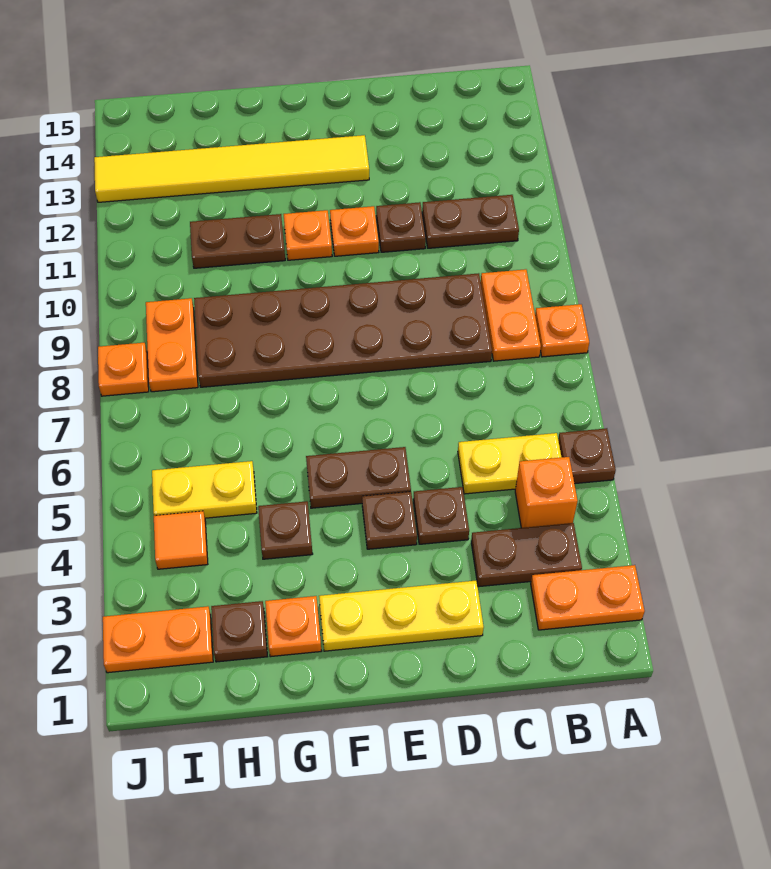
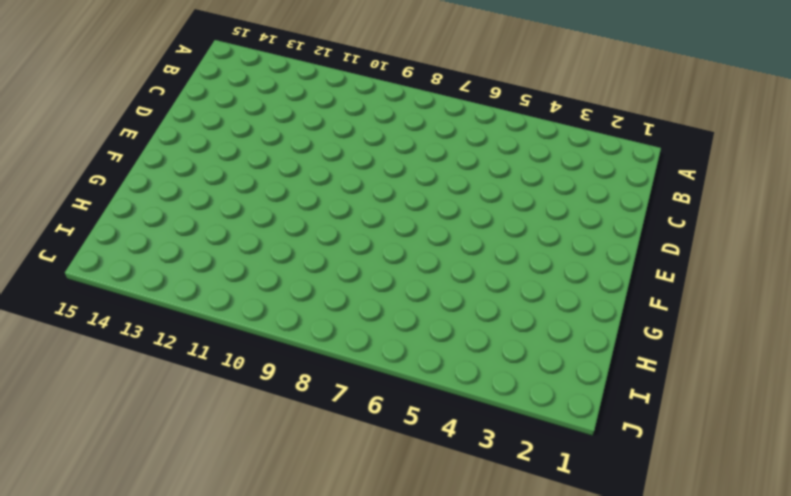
none -> orange 1x2 plate [531,565,645,630]
none -> brown 1x1 plate [558,428,616,484]
none -> orange 1x1 plate [535,304,589,357]

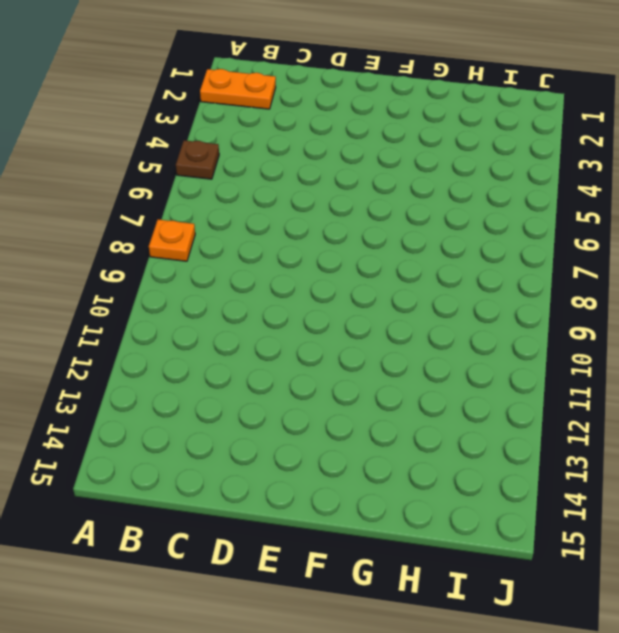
none -> brown 1x2 plate [471,523,582,587]
none -> orange 1x1 brick [515,457,578,528]
none -> yellow 1x2 plate [458,433,561,494]

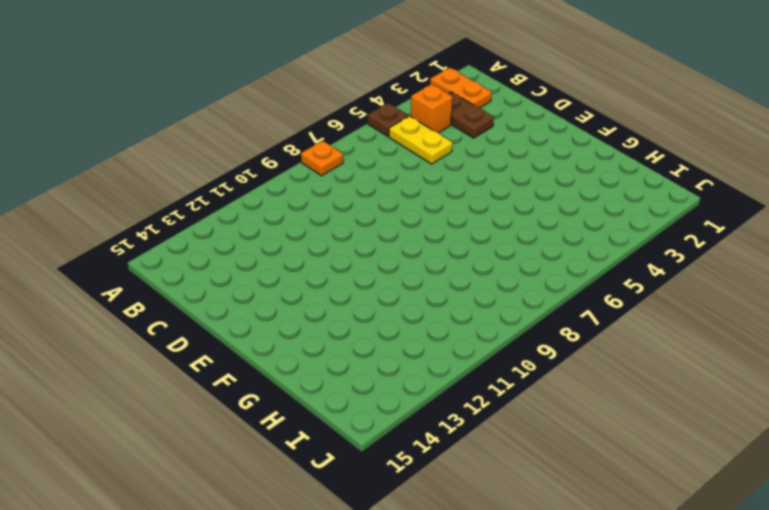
none -> orange 1x2 plate [481,269,541,361]
none -> brown 1x2 plate [422,195,519,248]
none -> brown 2x6 plate [194,273,492,387]

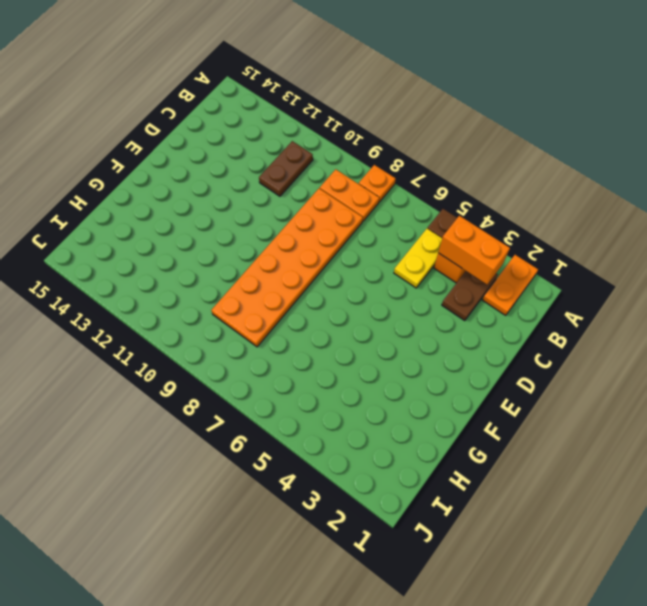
orange 1x2 brick [438,216,510,284] -> none
orange 2x6 plate [211,188,363,347] -> brown 2x6 plate [194,273,492,387]
none -> yellow 1x3 plate [319,581,484,651]
none -> brown 1x1 plate [413,487,469,544]
none -> brown 1x1 plate [376,202,426,252]

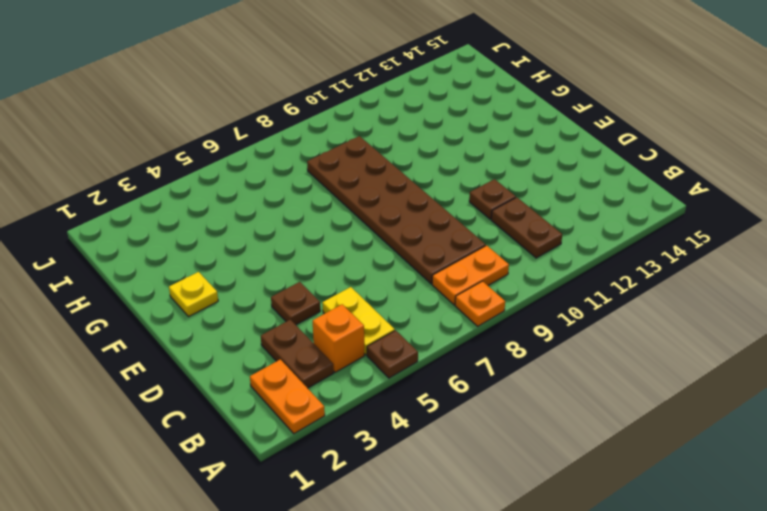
yellow 1x1 plate [169,272,218,317] -> yellow 1x3 plate [319,581,484,651]
none -> brown 1x1 plate [362,492,417,549]
none -> brown 1x2 plate [306,447,411,508]
none -> orange 1x1 plate [330,206,379,256]

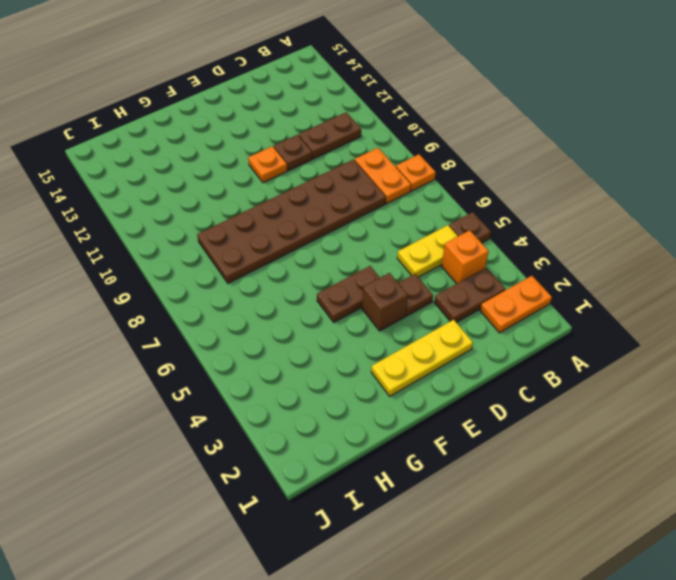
brown 1x1 brick [362,273,408,331] -> brown 1x1 plate [362,492,417,549]
none -> yellow 1x6 tile [94,135,369,202]
none -> orange 1x1 plate [283,210,332,260]
none -> orange 1x1 plate [265,596,321,657]

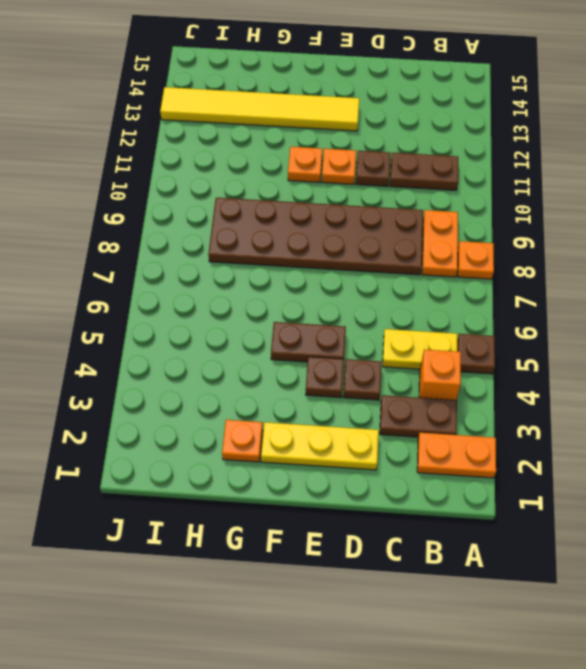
none -> brown 1x1 plate [258,501,313,559]
none -> brown 1x2 plate [190,214,285,268]
none -> brown 1x1 plate [211,601,267,662]

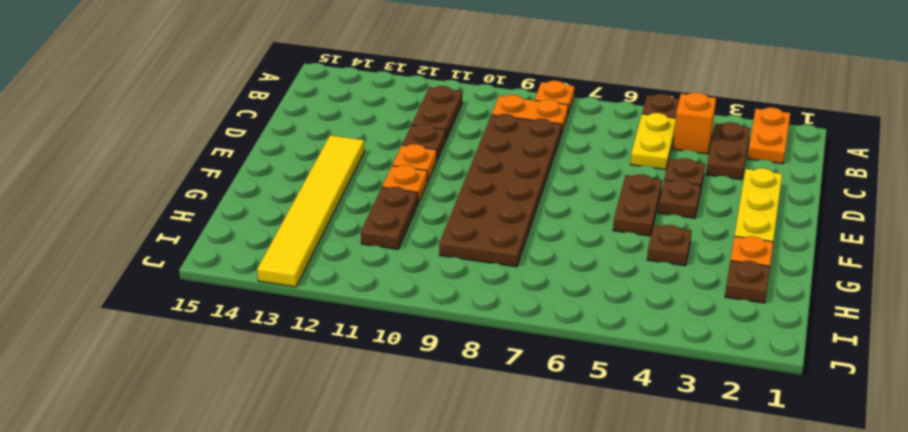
none -> yellow 1x2 plate [152,461,257,518]
none -> orange 1x2 plate [103,606,213,673]
none -> orange 1x1 tile [154,511,208,569]

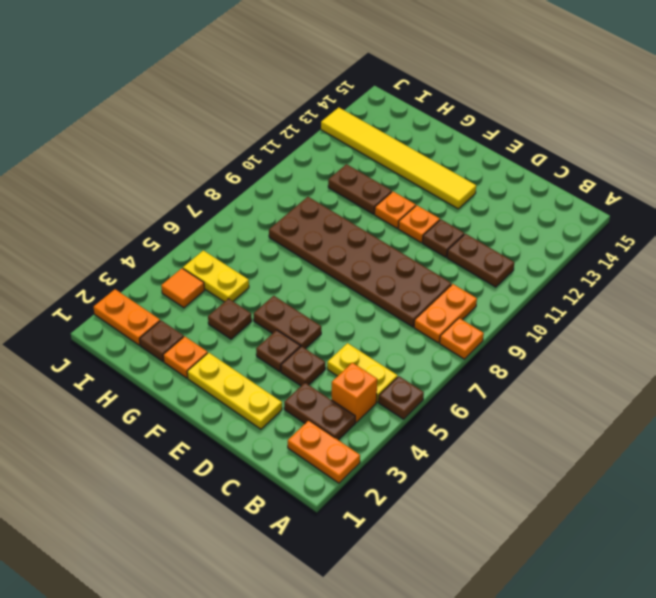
none -> orange 1x2 plate [146,298,198,392]
none -> orange 1x1 plate [98,343,149,396]

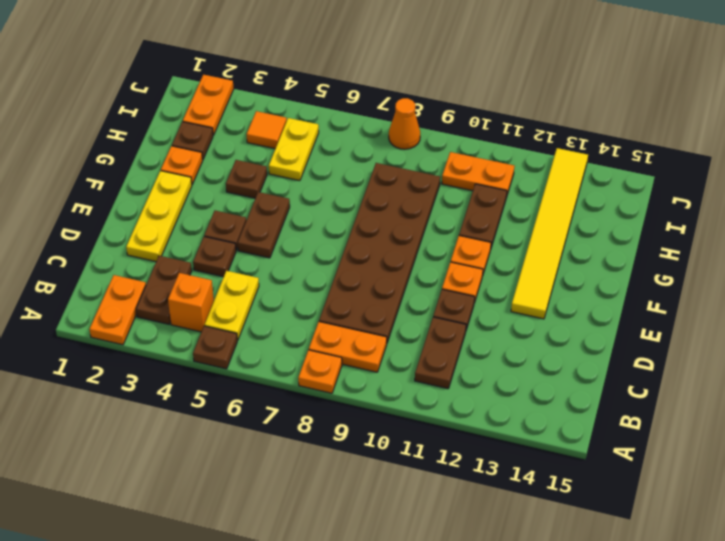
orange 1x2 plate [442,152,514,198] -> orange 1x2 plate moved to [146,298,198,392]
orange 1x1 cone [389,98,420,149] -> orange 1x1 plate [98,343,149,396]

